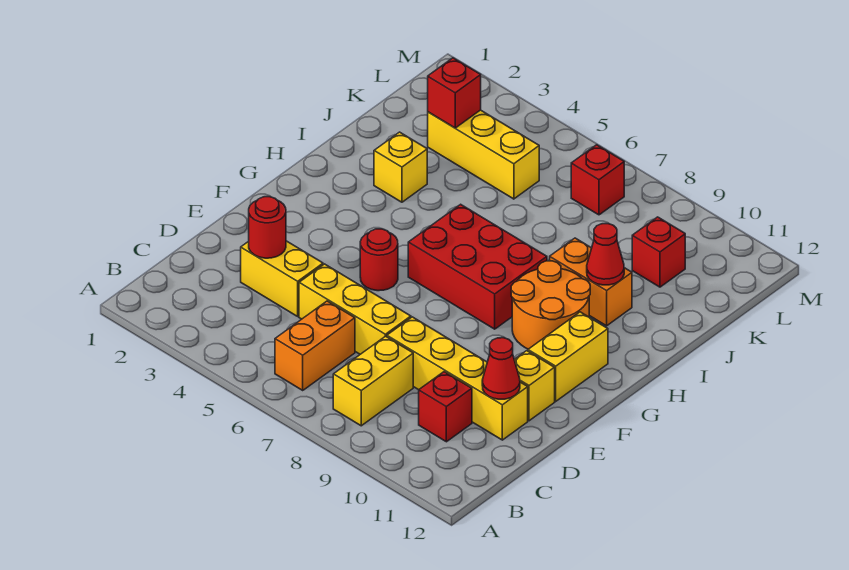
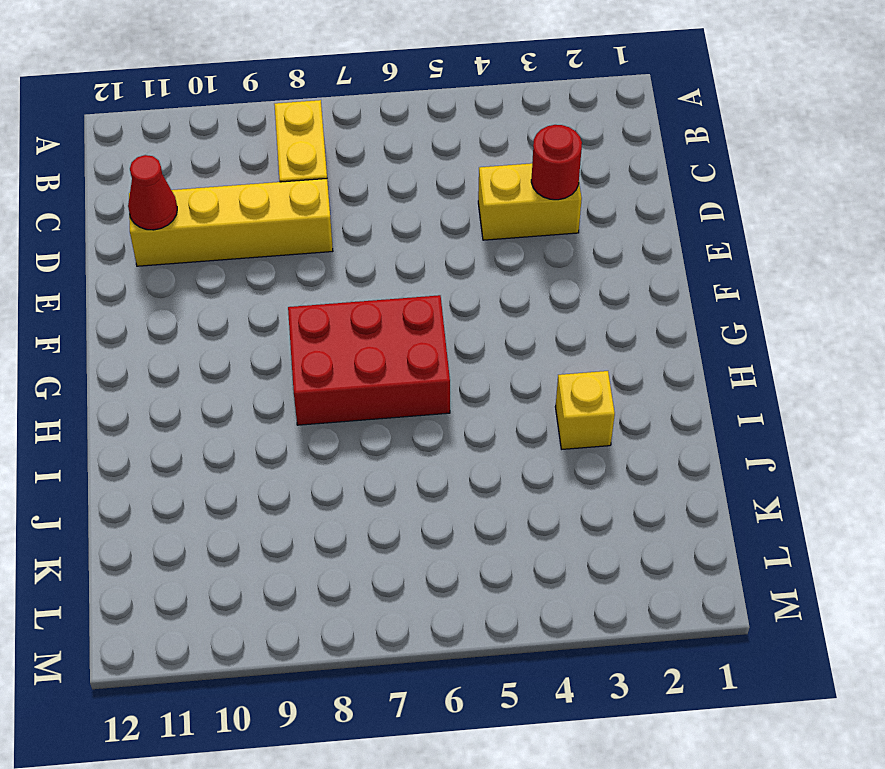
none -> orange 1x2 brick [275,301,355,390]
none -> red 1x1 brick [419,372,472,442]
none -> yellow 1x3 brick [299,264,411,354]

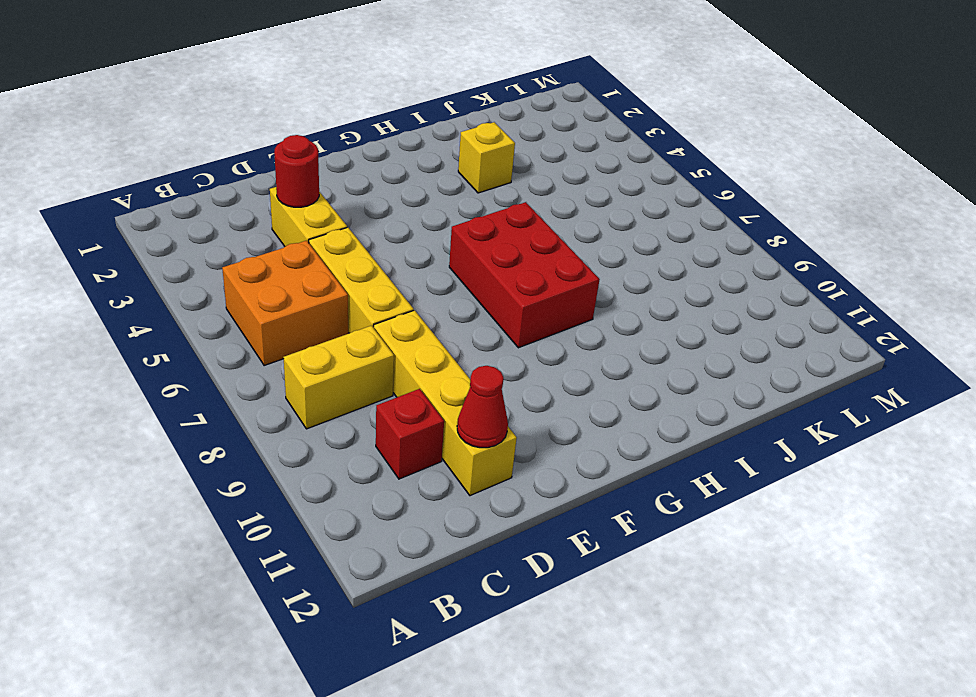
orange 2x2 brick [222,241,348,366] -> orange 1x2 brick [275,301,355,390]
none -> yellow 1x1 brick [514,351,555,421]
none -> red 1x1 round brick [360,229,398,291]
none -> yellow 1x2 brick [528,312,608,401]

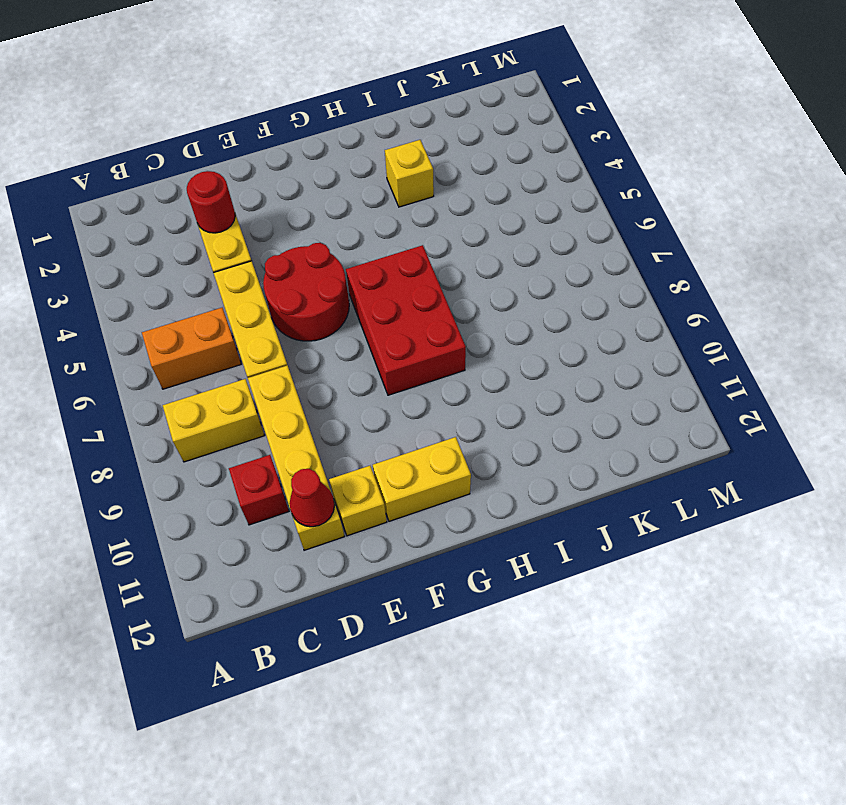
red 2x2 round brick [263,243,349,341] -> red 1x1 round brick [360,229,398,291]
none -> orange 2x2 round brick [511,261,590,349]
none -> orange 1x2 brick [550,238,632,326]
none -> yellow 1x3 brick [428,110,539,199]

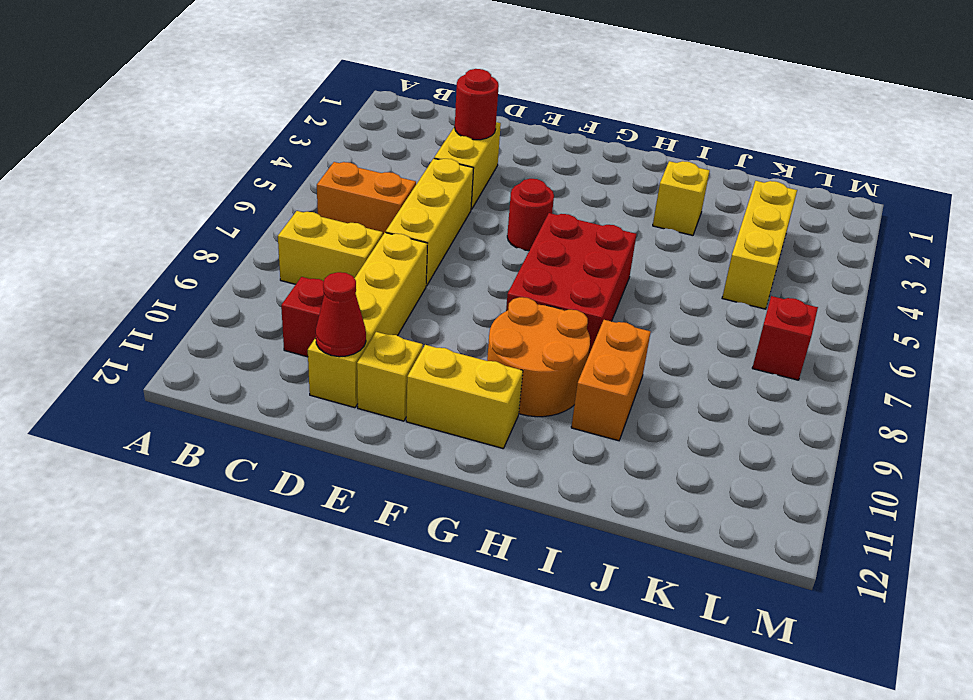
none -> red 1x1 brick [632,217,685,287]
none -> red 1x1 cone [587,224,624,285]
none -> red 1x1 brick [428,58,481,128]

